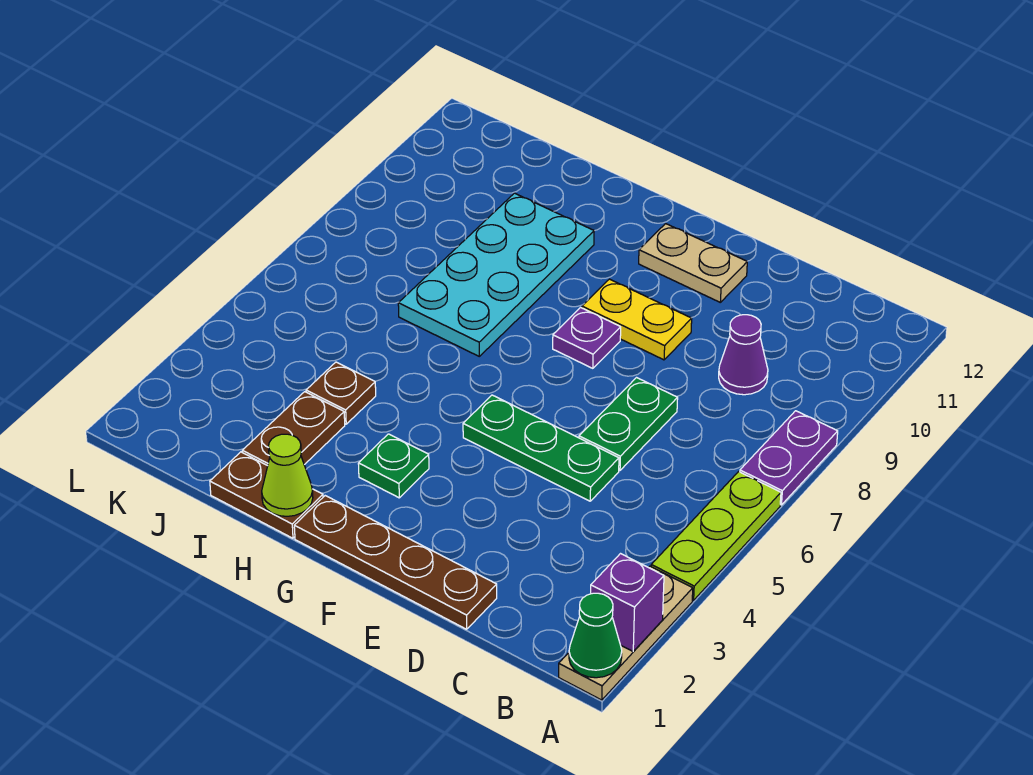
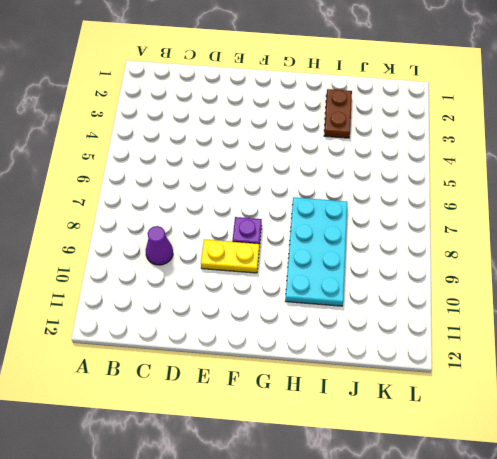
none -> tan 1x3 plate [559,566,693,700]
none -> lime 1x3 plate [651,472,781,600]
none -> purple 1x2 plate [740,411,838,505]

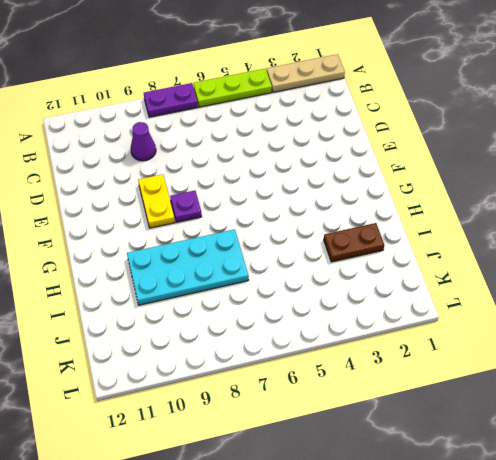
none -> brown 1x4 plate [294,496,497,629]
none -> green 1x3 plate [463,395,619,501]
none -> green 1x2 plate [579,378,678,470]

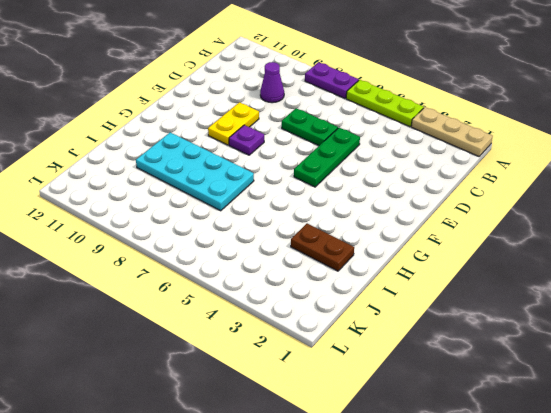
none -> brown 1x4 plate [294,496,497,629]
none -> tan 1x2 plate [639,224,747,302]
none -> green 1x1 plate [358,434,429,498]

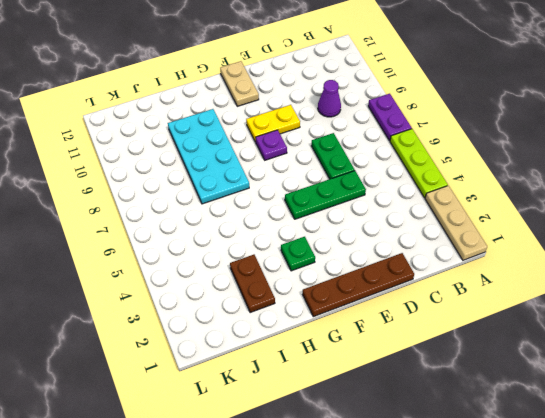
tan 1x2 plate [220,61,259,106] -> tan 1x2 plate turned to [639,224,747,302]
none -> brown 1x2 plate [210,452,323,538]
none -> brown 1x1 plate [306,362,376,424]
none -> green 1x1 cone [569,593,622,678]

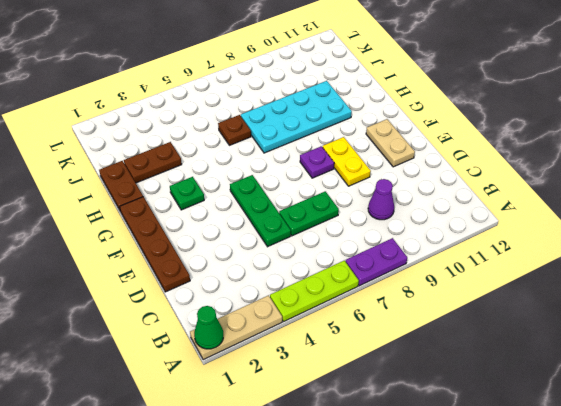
brown 1x1 plate [218,115,251,145] -> brown 1x1 plate moved to [306,362,376,424]
none -> purple 1x1 brick [591,554,664,652]
none -> lime 1x1 cone [262,434,313,516]

